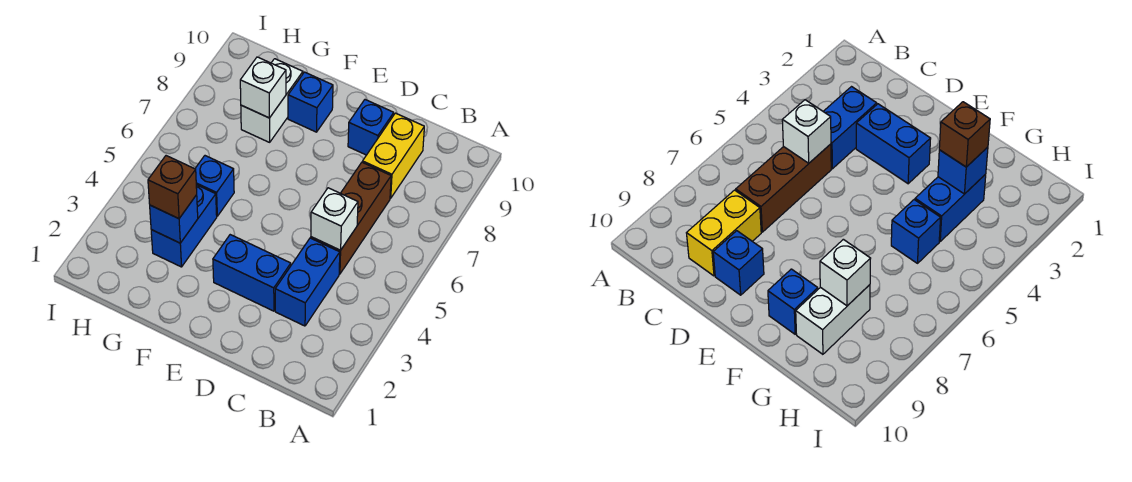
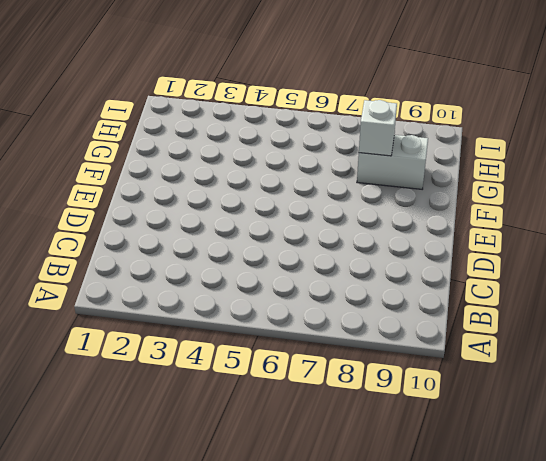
none -> blue 1x2 brick [275,238,340,326]
none -> brown 1x3 brick [311,162,391,274]
none -> yellow 1x2 brick [363,113,424,198]

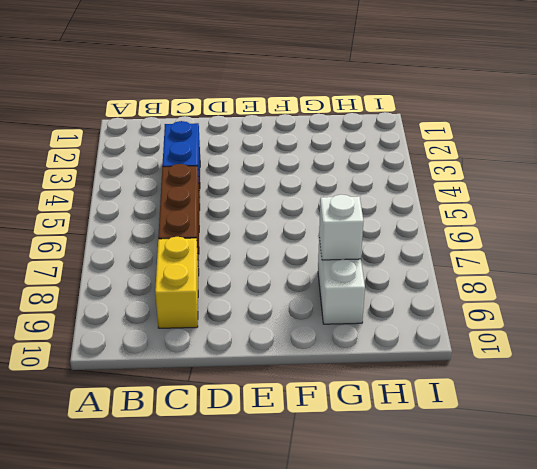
none -> blue 1x2 brick [213,235,291,311]
none -> blue 1x1 brick [348,100,394,155]
none -> blue 1x1 brick [288,72,333,132]

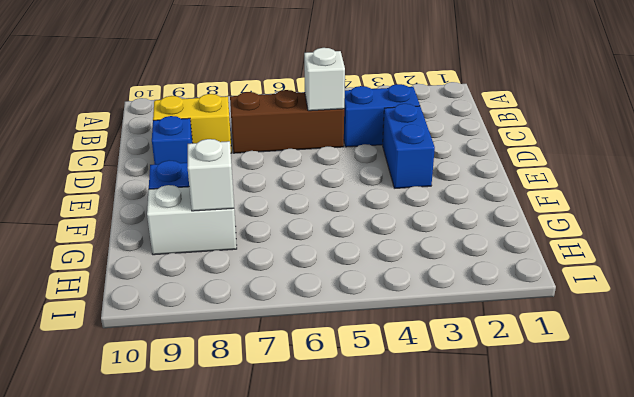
none -> blue 1x2 brick [151,185,217,267]
none -> blue 1x1 brick [195,156,234,216]
none -> blue 1x1 brick [150,195,198,243]

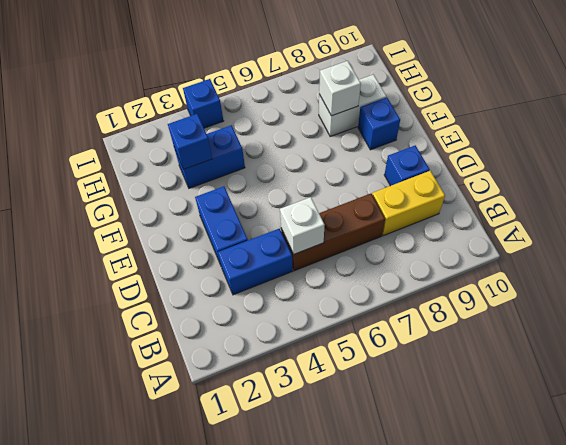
blue 1x1 brick [183,79,223,128] -> blue 1x1 brick moved to [195,156,234,216]
none -> brown 1x1 brick [148,156,197,219]

